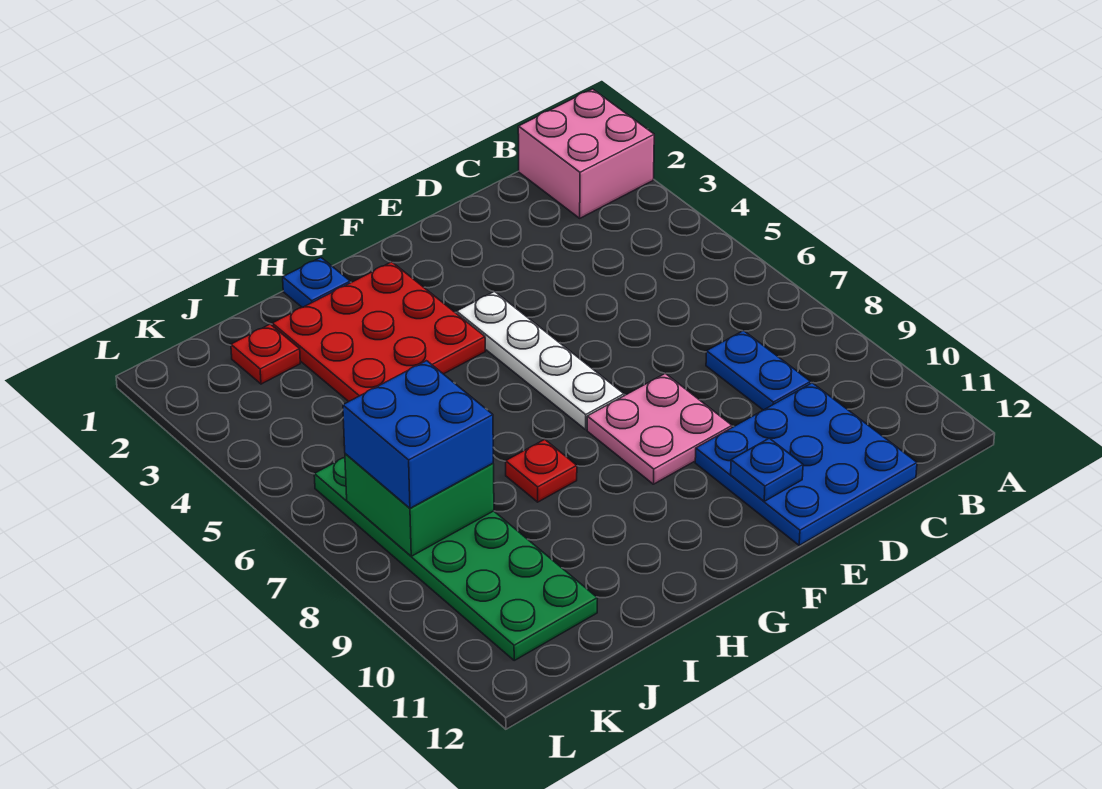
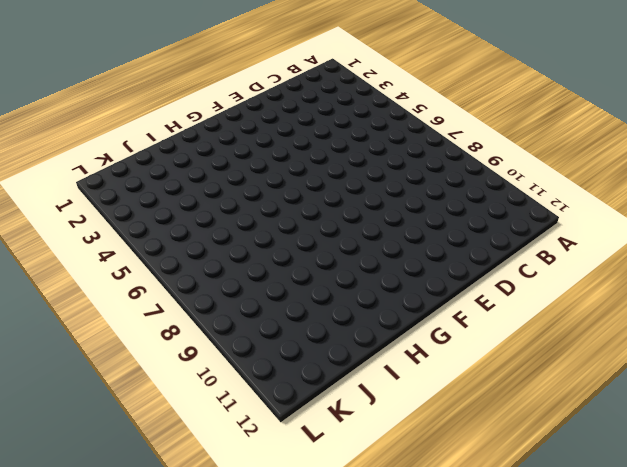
none -> pink 2x2 brick [518,89,654,218]
none -> blue 1x2 plate [706,331,811,410]
none -> blue 3x3 plate [695,383,917,545]

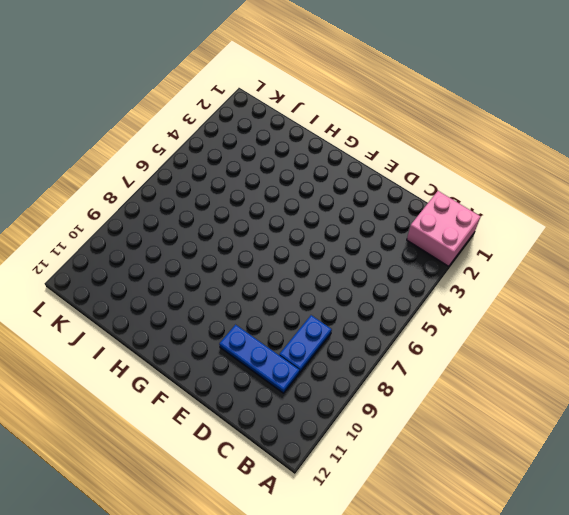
blue 1x3 plate [219,325,300,393] -> blue 3x3 plate [695,383,917,545]
none -> pink 2x2 plate [587,373,732,484]
none -> white 1x4 plate [457,291,624,430]
none -> red 3x3 plate [272,262,485,401]

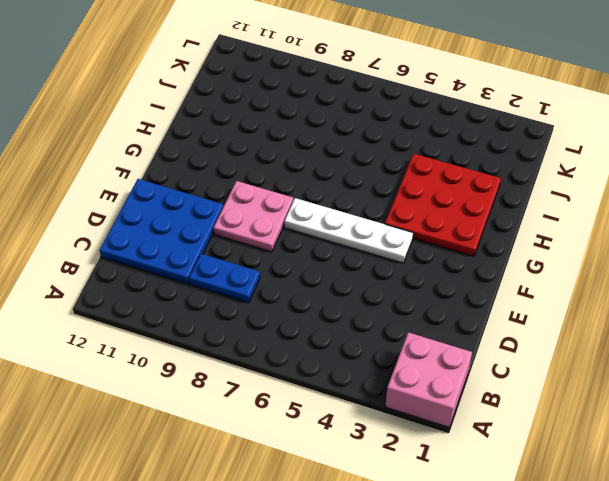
none -> blue 1x1 plate [283,258,350,307]
none -> red 1x1 plate [506,439,577,502]
none -> red 1x1 plate [231,324,300,384]

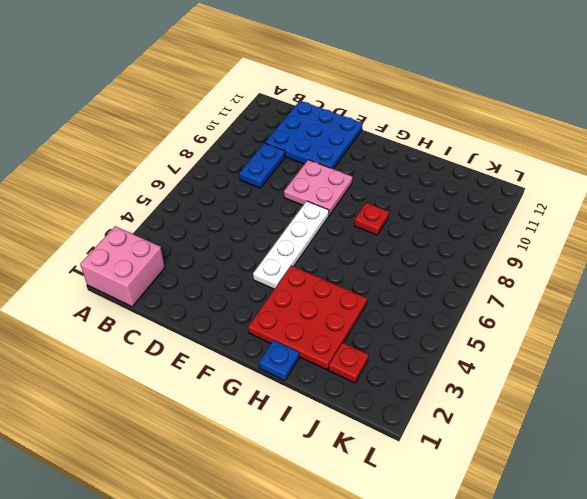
none -> green 2x6 plate [314,458,597,660]
none -> blue 1x1 plate [731,438,803,501]
none -> green 2x2 brick [345,454,494,556]

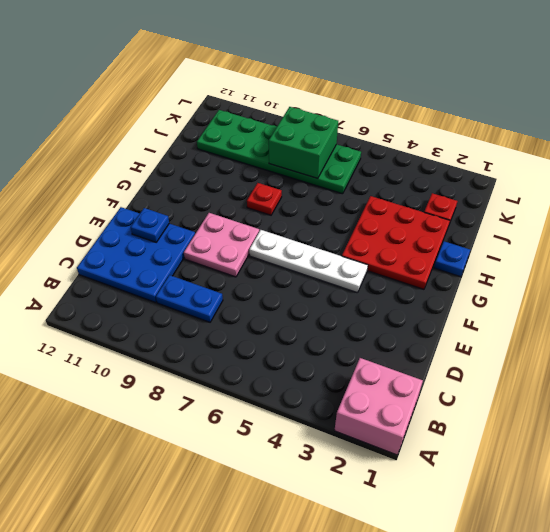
none -> blue 2x2 brick [343,361,493,508]

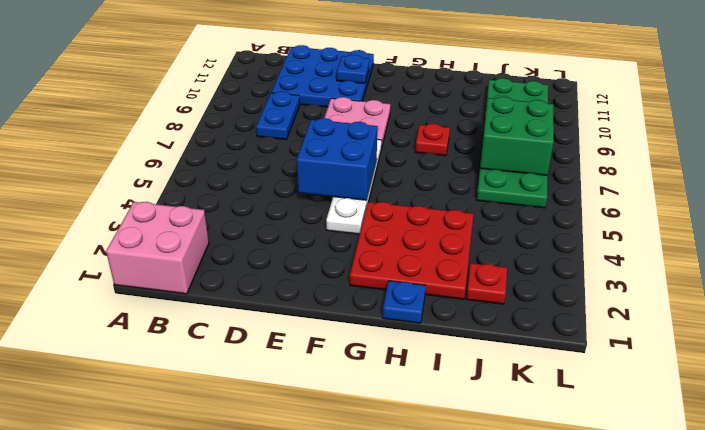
blue 2x2 brick [297,118,377,200] -> blue 2x2 brick moved to [343,361,493,508]

